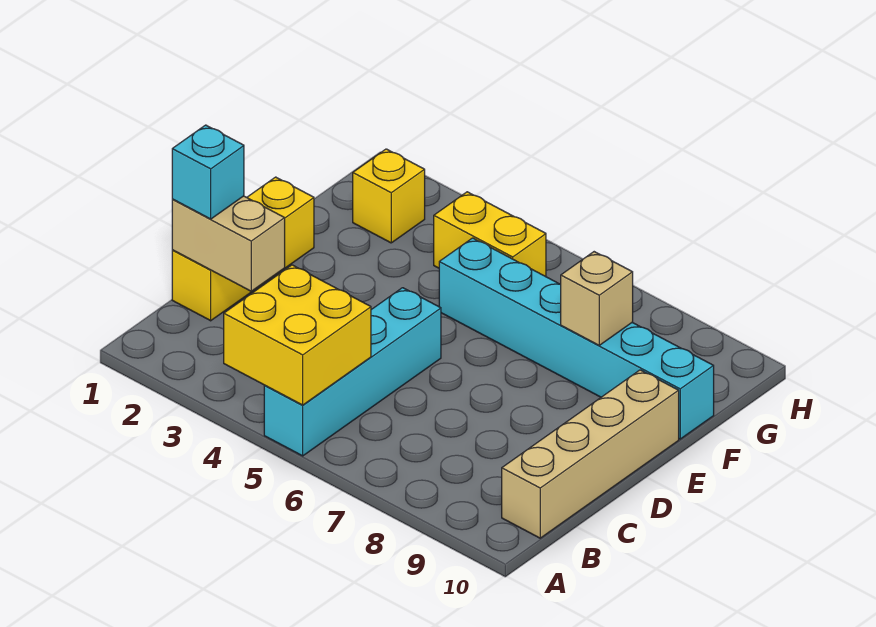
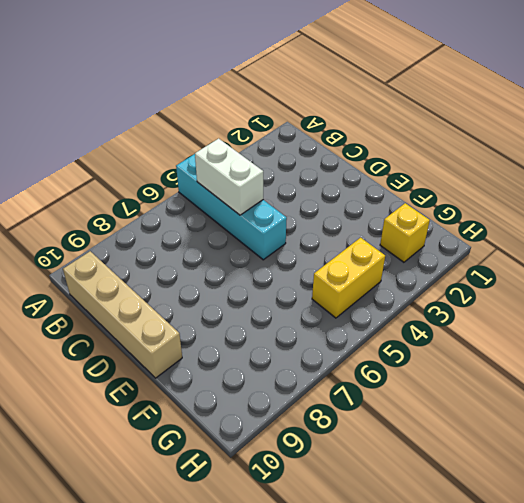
white 1x2 brick [195,138,263,215] -> yellow 2x2 brick [224,265,371,405]
none -> yellow 1x3 brick [172,177,314,321]
none -> cyan 1x6 brick [439,238,714,439]

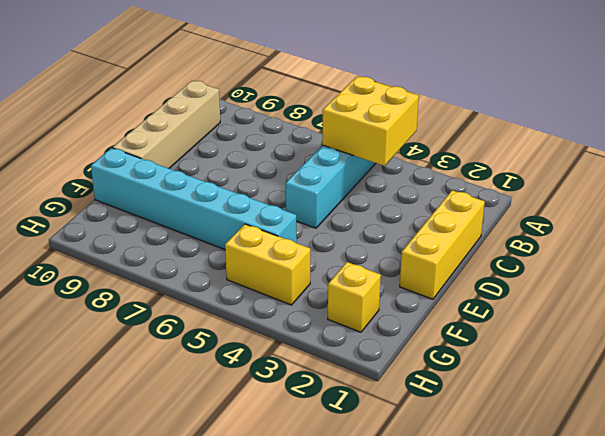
none -> tan 1x2 brick [172,196,285,291]
none -> tan 1x1 brick [561,252,633,345]

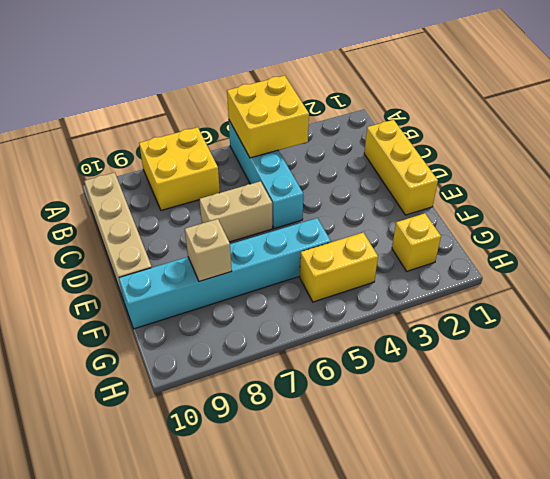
yellow 2x2 brick [139,127,220,210] -> none
tan 1x2 brick [199,181,272,242] -> tan 1x2 brick moved to [172,196,285,291]
none -> cyan 1x1 brick [172,125,244,219]

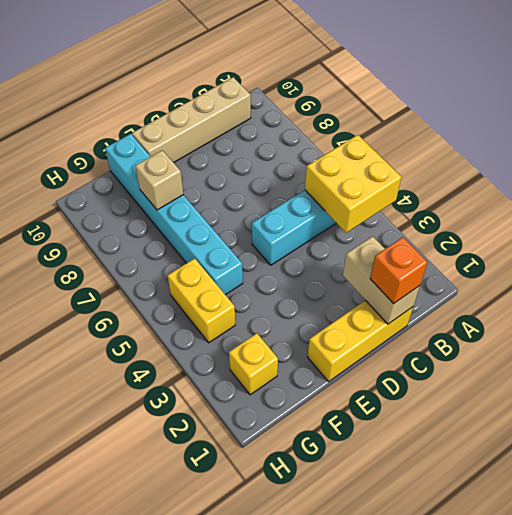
orange 1x1 brick [370,237,427,304] -> cyan 1x1 brick [172,125,244,219]

